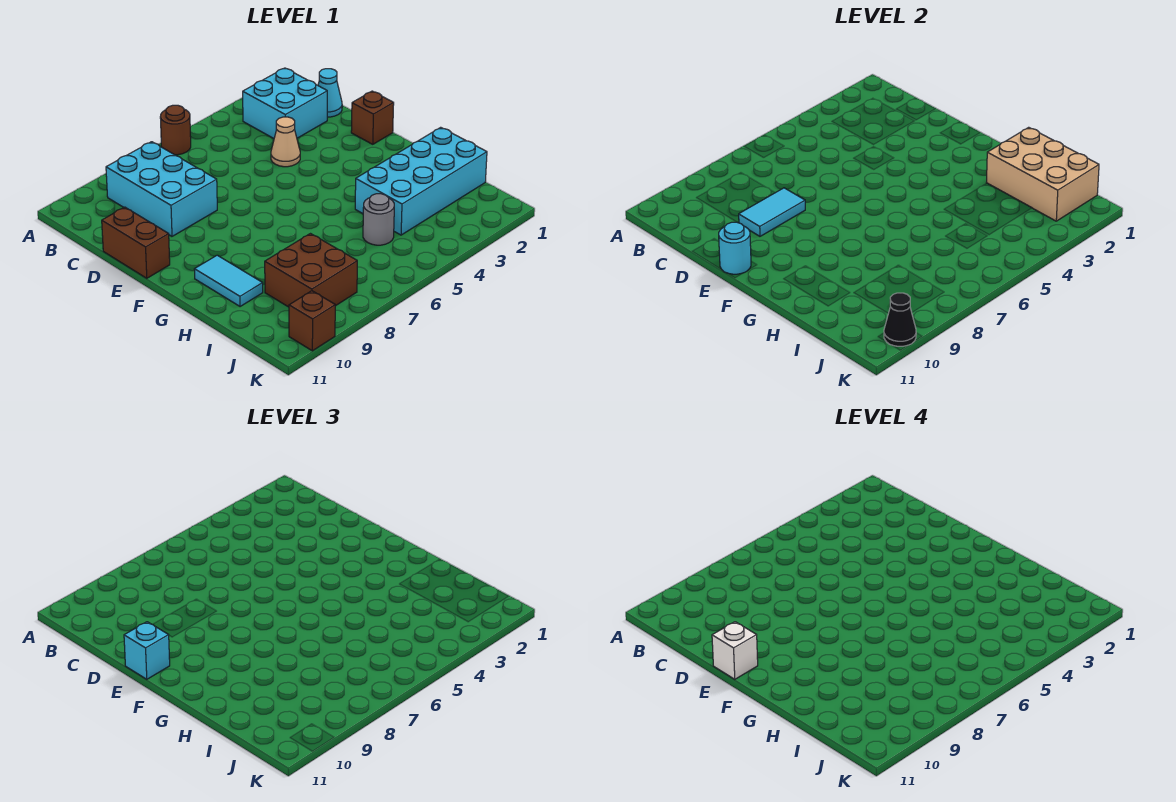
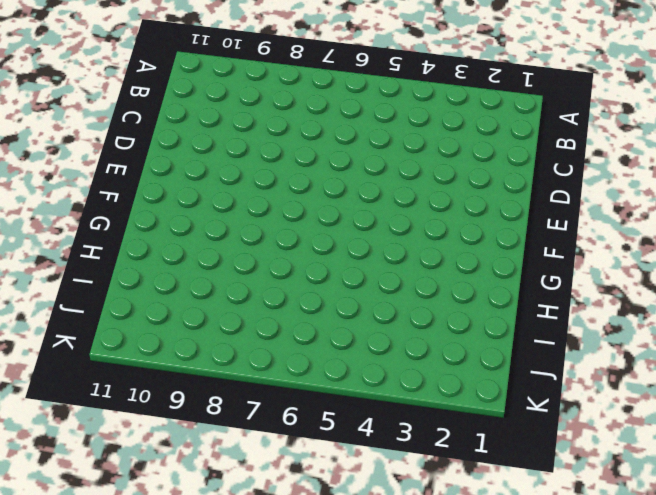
none -> brown 1x1 round brick [160,105,191,155]
none -> cyan 2x2 brick [243,68,327,138]
none -> cyan 2x3 brick [106,142,217,236]

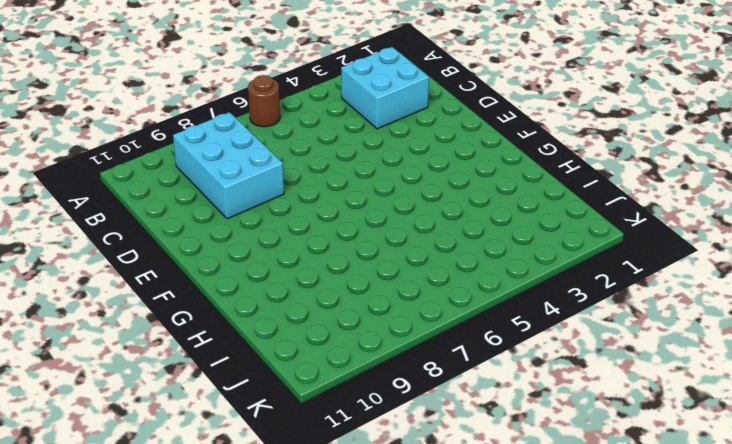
none -> cyan 1x1 cone [318,69,342,117]
none -> tan 1x1 cone [271,117,300,167]
none -> brown 1x2 brick [102,207,170,278]

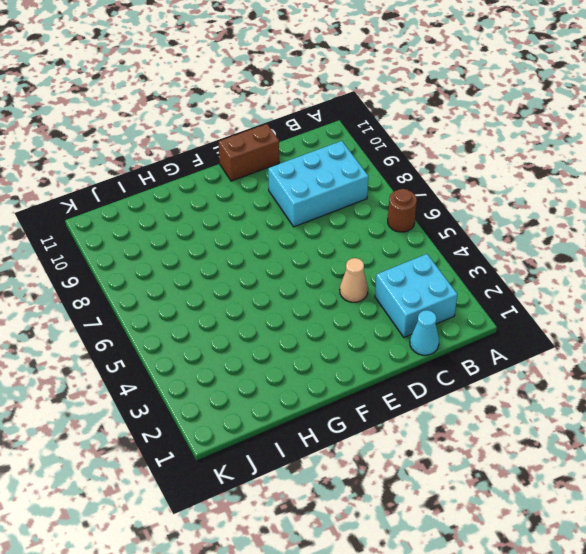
none -> brown 1x1 brick [351,91,394,144]
none -> cyan 1x2 tile [194,255,263,307]
none -> cyan 2x4 brick [355,127,487,235]

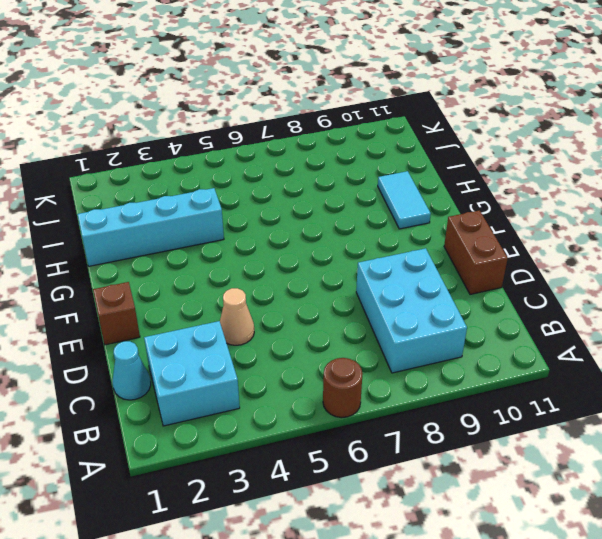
cyan 1x4 brick [77,188,224,266] -> cyan 2x4 brick [355,127,487,235]
none -> grey 1x1 round brick [363,194,394,245]
none -> brown 2x2 brick [265,234,357,307]
none -> brown 1x1 brick [289,291,335,351]

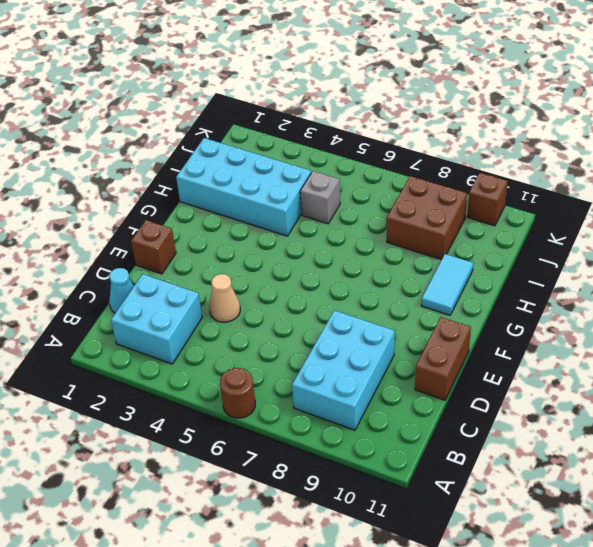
grey 1x1 brick [300,171,340,224] -> grey 1x1 round brick [363,194,394,245]
none -> cyan 1x2 tile [739,188,805,236]
none -> cyan 1x1 round brick [719,222,751,274]
none -> tan 2x3 brick [986,127,1099,221]

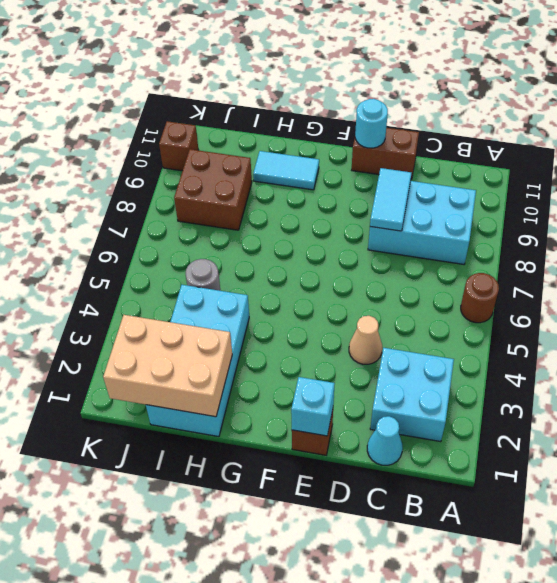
cyan 1x1 brick [291,377,335,436] -> cyan 1x1 brick moved to [124,622,170,679]
none -> black 1x1 cone [884,293,916,346]
none -> white 1x1 brick [712,622,758,679]

